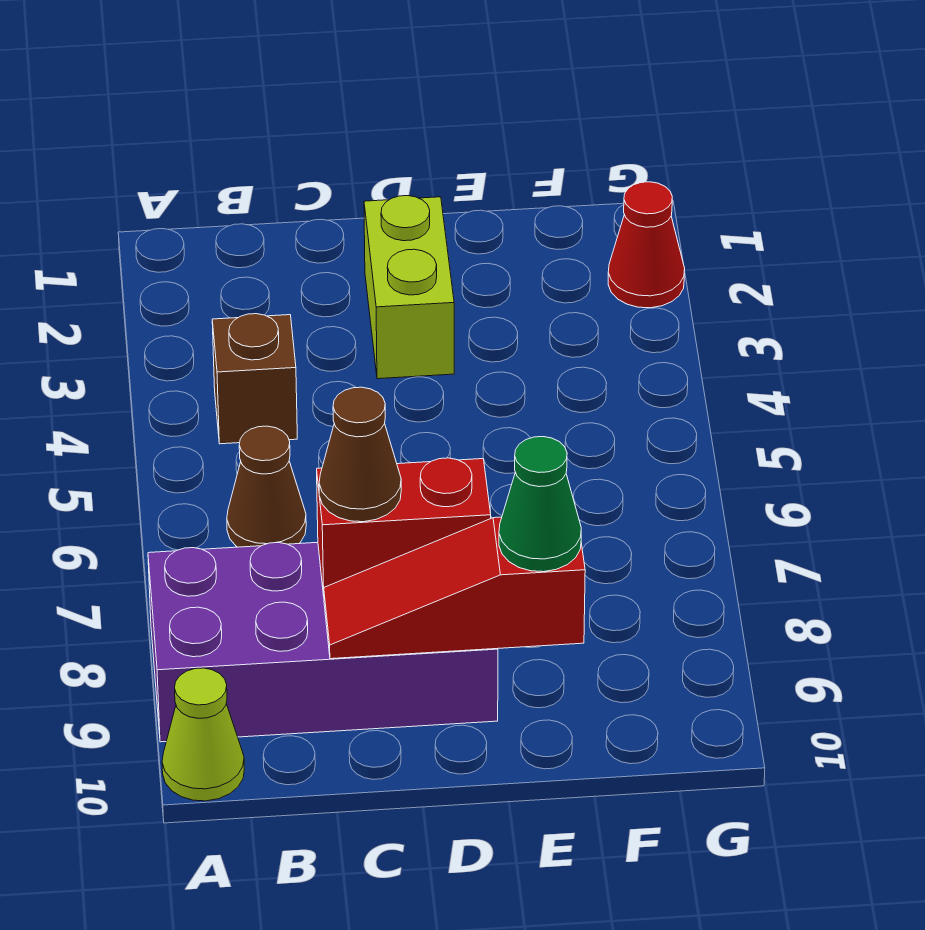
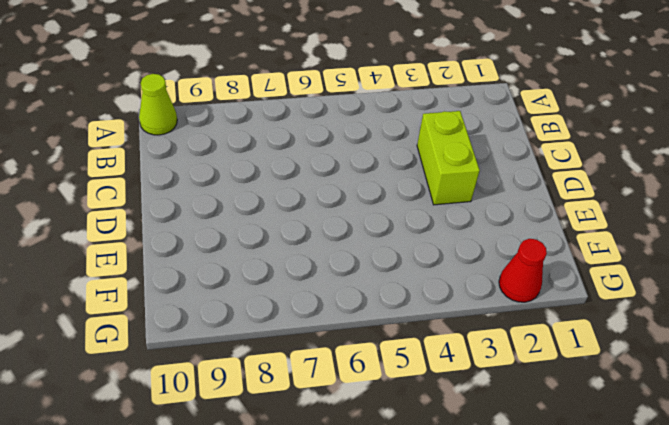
lime 1x2 brick [417,111,480,205] -> lime 1x2 brick turned to [364,196,454,379]
none -> purple 2x4 brick [148,542,498,742]
none -> brown 1x1 brick [212,314,297,444]

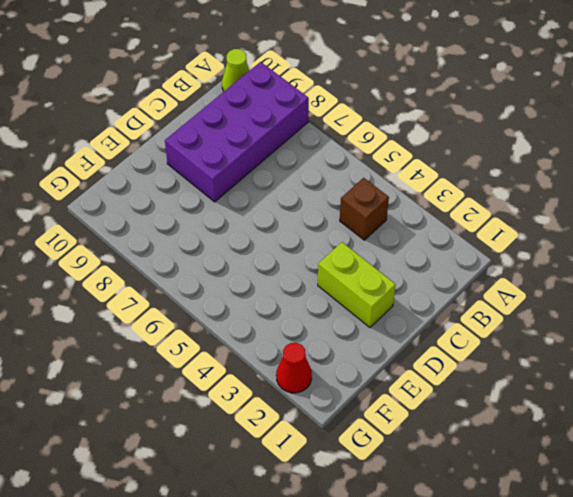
none -> brown 1x1 cone [227,426,306,547]
none -> red 1x2 brick [317,458,491,596]

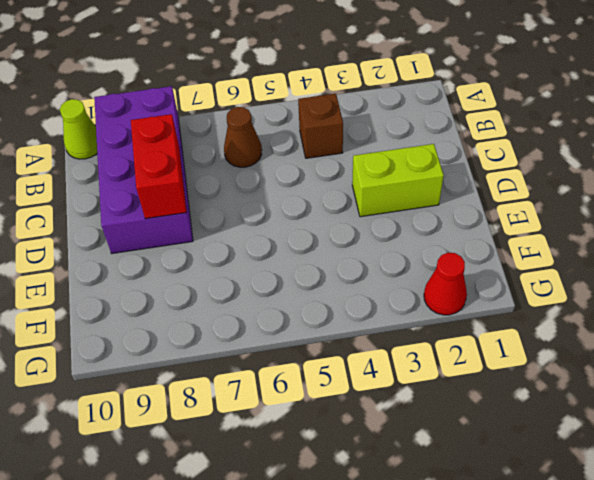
none -> red 1x3 slope [324,517,585,659]
none -> brown 1x1 cone [319,387,401,522]

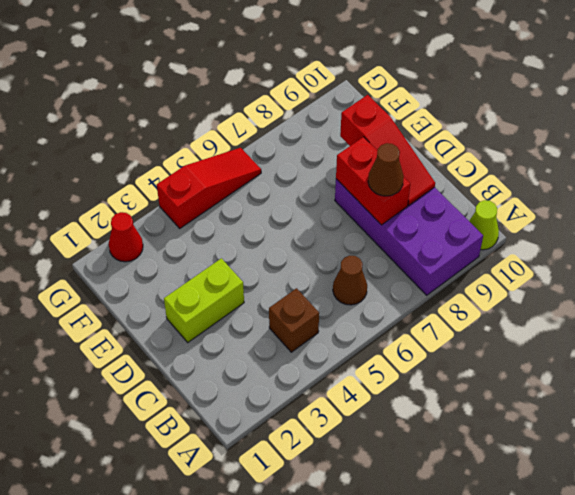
red 1x3 slope [157,148,261,228] -> none
none -> green 1x1 cone [499,437,581,572]

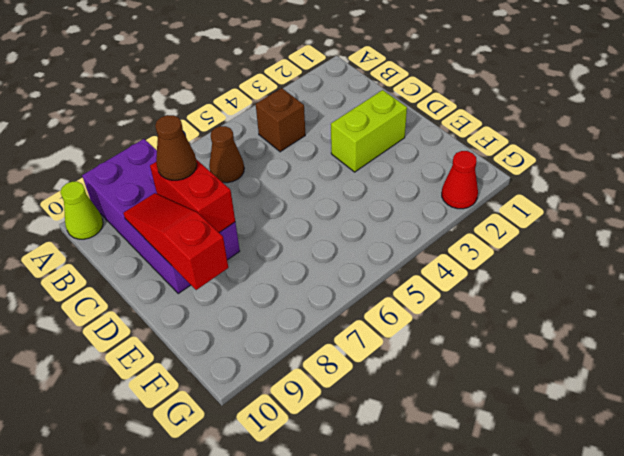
none -> green 1x1 cone [499,437,581,572]

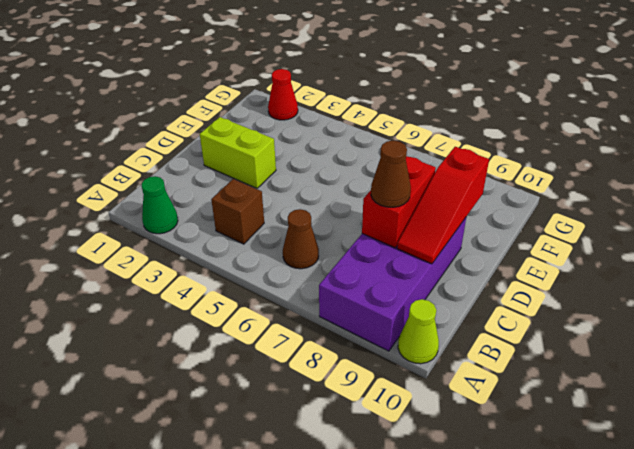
green 1x1 cone [142,176,178,234] -> green 1x1 cone moved to [499,437,581,572]

